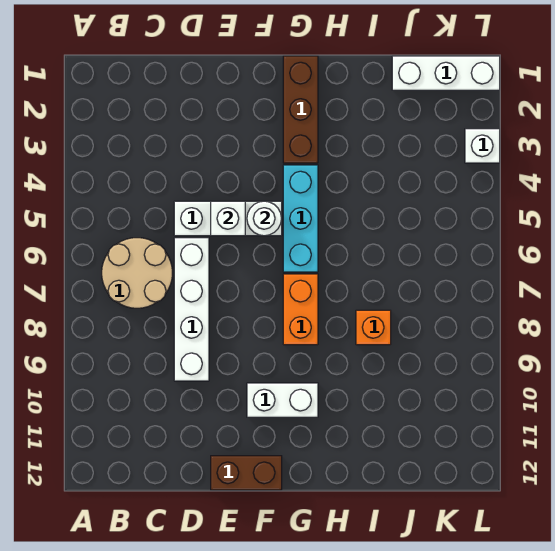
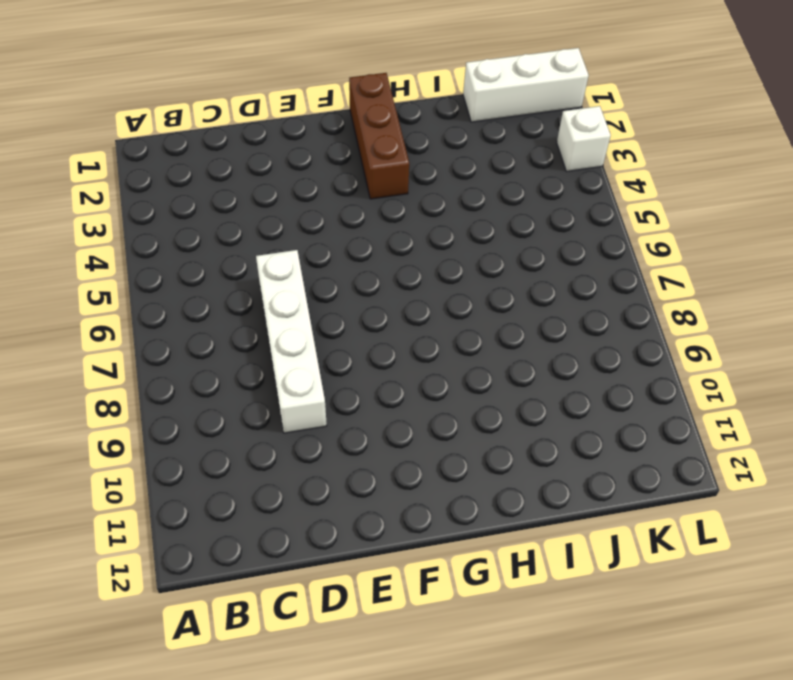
none -> tan 2x2 round brick [102,238,172,308]
none -> white 1x3 brick [174,201,282,236]
none -> brown 1x2 brick [211,456,282,490]

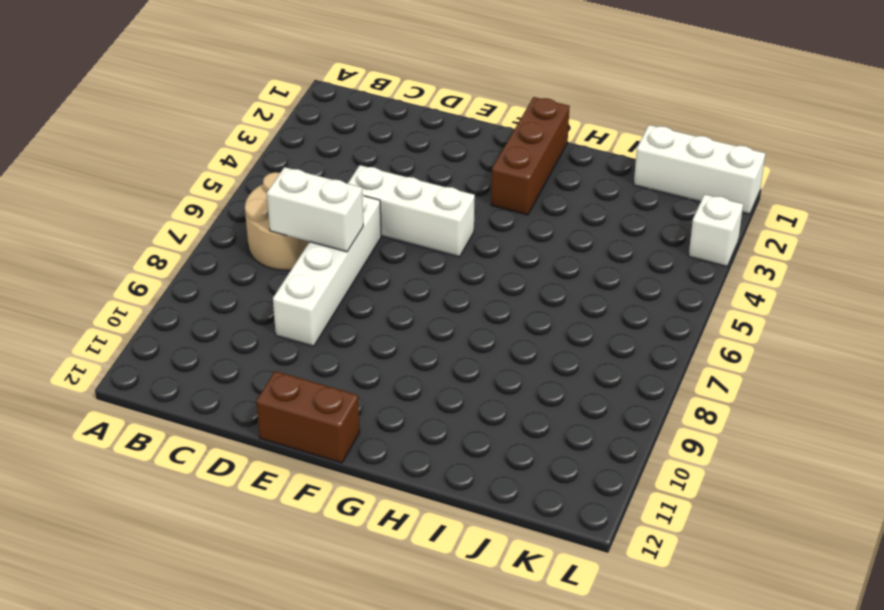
white 1x2 brick [267,167,363,252] -> white 1x2 brick moved to [247,383,318,417]
none -> cyan 1x3 brick [283,165,318,272]
none -> orange 1x2 brick [283,274,318,345]
none -> orange 1x1 brick [356,310,391,345]

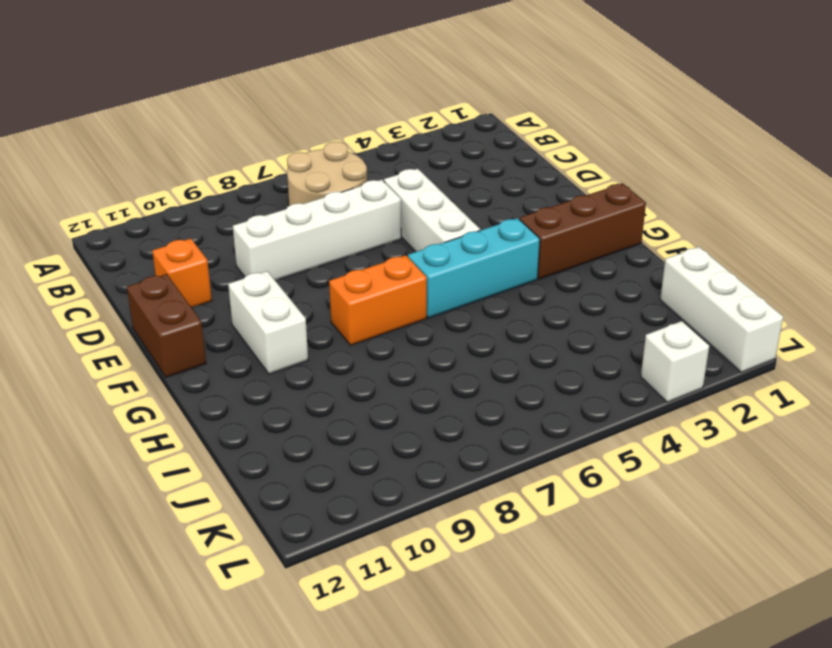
orange 1x1 brick [152,239,212,308] -> orange 1x1 brick moved to [356,310,391,345]
none -> white 1x1 brick [211,201,245,236]
none -> white 1x1 round brick [247,201,282,236]

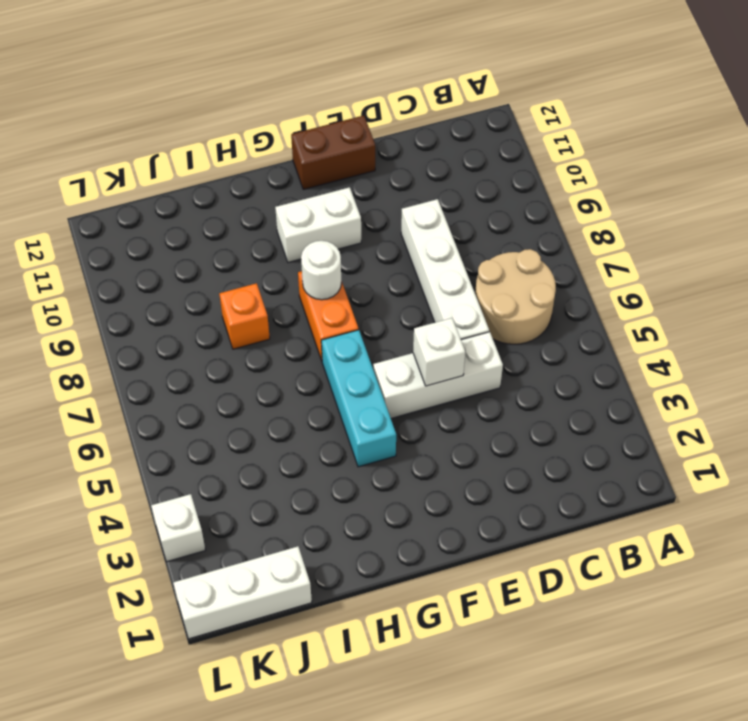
white 1x1 round brick [301,241,341,300] -> white 1x1 round brick moved to [247,201,282,236]
none -> brown 1x3 brick [283,56,318,163]

